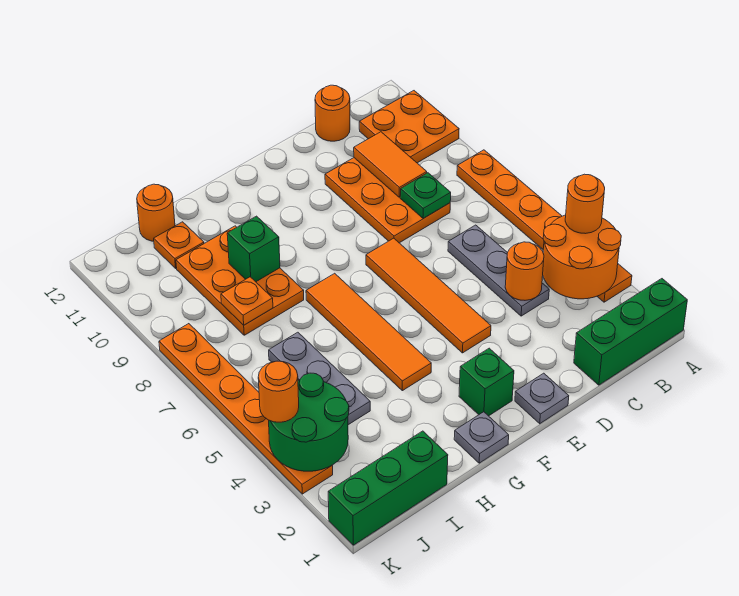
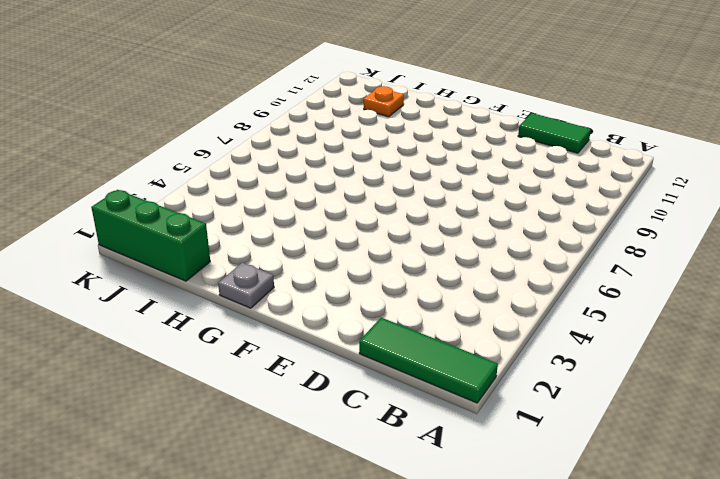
green 1x3 tile [359,318,498,403] -> green 1x3 brick [574,279,687,385]
green 1x2 tile [518,113,591,153] -> orange 1x1 round brick [315,85,350,141]
none -> orange 1x6 plate [457,150,632,302]
none -> orange 2x2 plate [359,91,459,163]
none -> grey 1x3 plate [448,225,549,316]

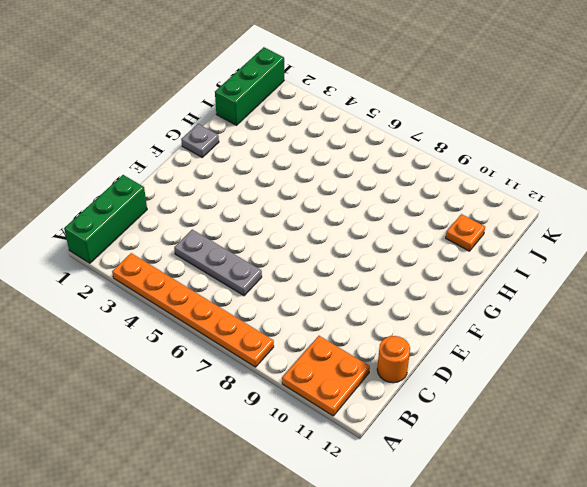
none -> orange 2x3 plate [325,158,450,243]
none -> grey 1x1 plate [515,373,569,424]
none -> orange 1x4 tile [366,238,491,353]

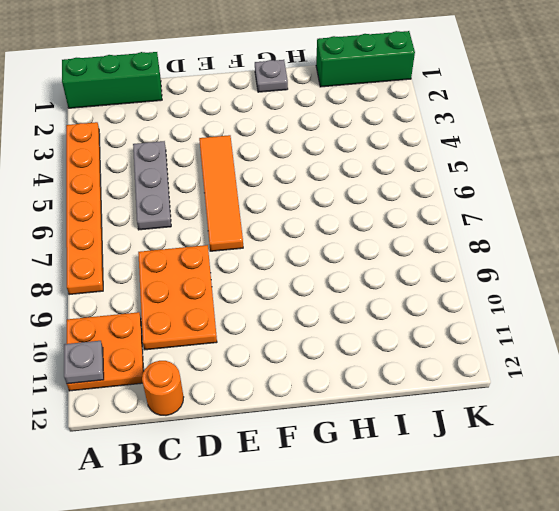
grey 1x1 plate [64,341,104,384] -> grey 1x1 plate moved to [515,373,569,424]
none -> green 1x1 brick [459,348,514,416]
none -> orange 1x4 tile [306,273,431,391]
none -> orange 2x3 plate [176,226,304,335]

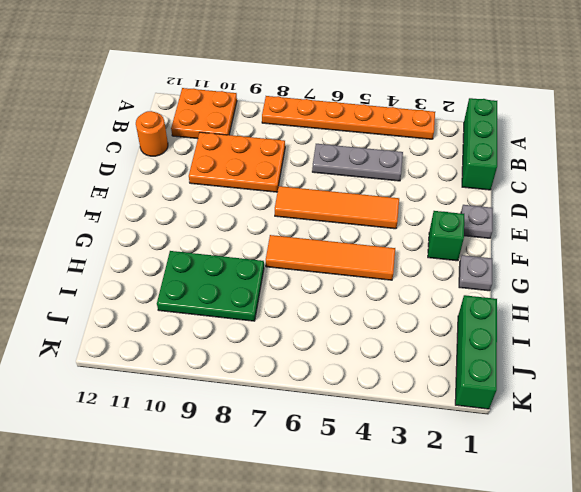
green 2x3 plate [157,251,264,321] -> orange 2x3 plate [176,226,304,335]
none -> grey 1x3 plate [269,332,370,425]
none -> orange 1x1 plate [154,222,204,268]
none -> orange 1x1 round brick [137,184,175,241]

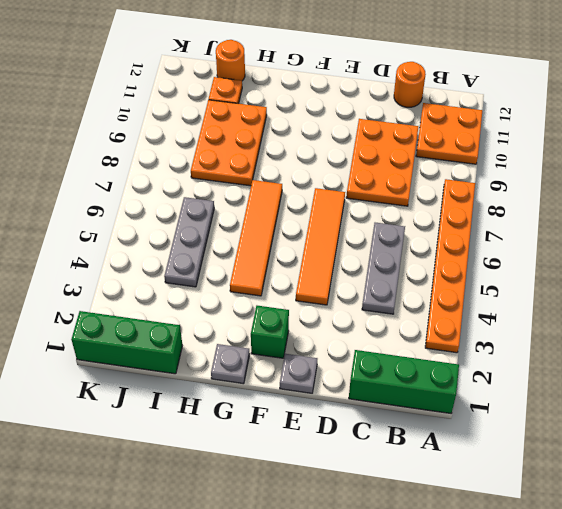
none -> orange 1x6 plate [159,324,333,494]
none -> orange 2x2 round brick [543,215,621,299]
none -> orange 1x1 round brick [505,242,544,300]

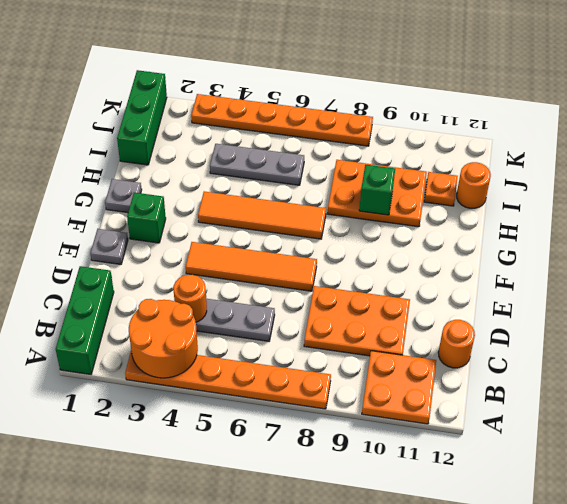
none -> green 1x1 plate [400,173,451,219]
none -> orange 1x2 tile [354,132,427,197]
none -> orange 1x1 plate [221,277,273,325]

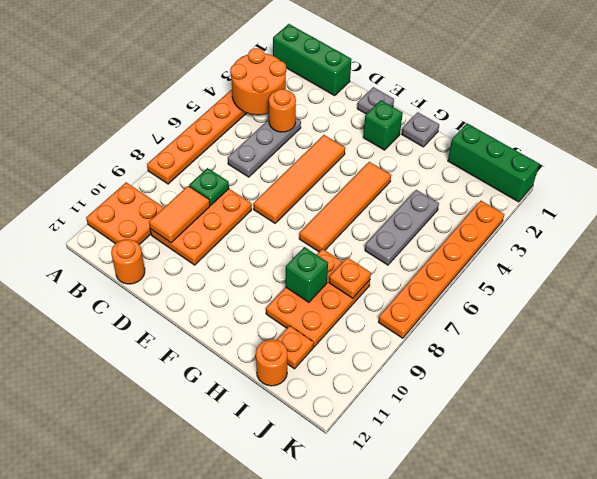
none -> green 2x2 round brick [269,373,349,471]
none -> orange 1x1 round brick [565,174,605,234]
none -> orange 1x1 round brick [258,361,299,422]

